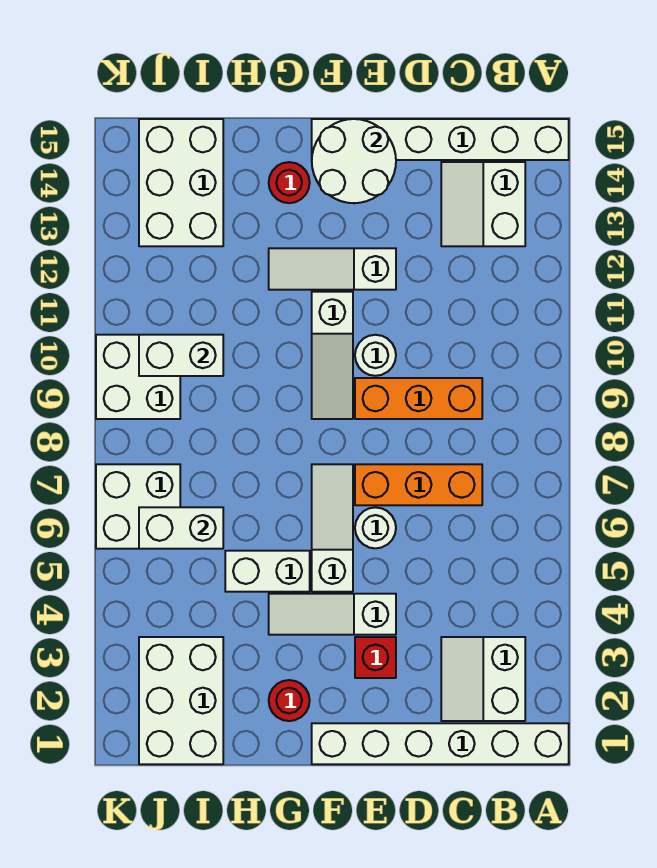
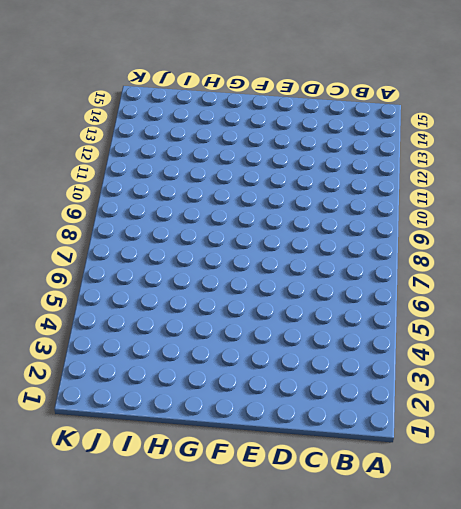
none -> white 1x6 brick [312,723,569,764]
none -> white 1x6 brick [312,119,569,160]
none -> white 2x2 slope [441,637,525,721]

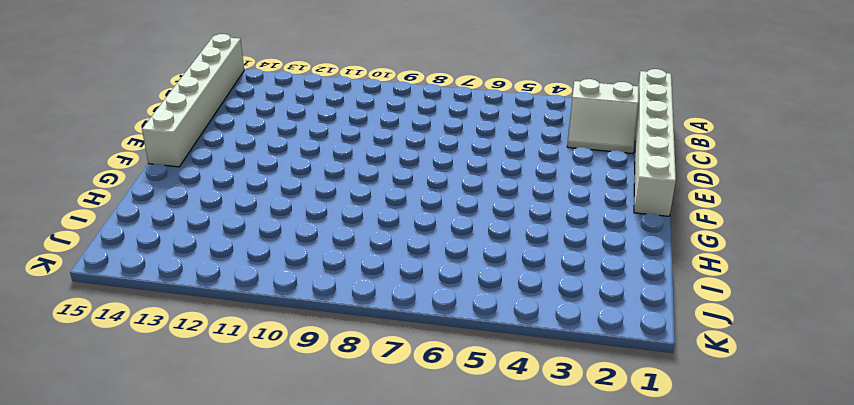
none -> white 2x2 slope [441,162,525,246]
none -> orange 1x3 brick [355,464,482,505]
none -> orange 1x3 brick [355,378,482,419]

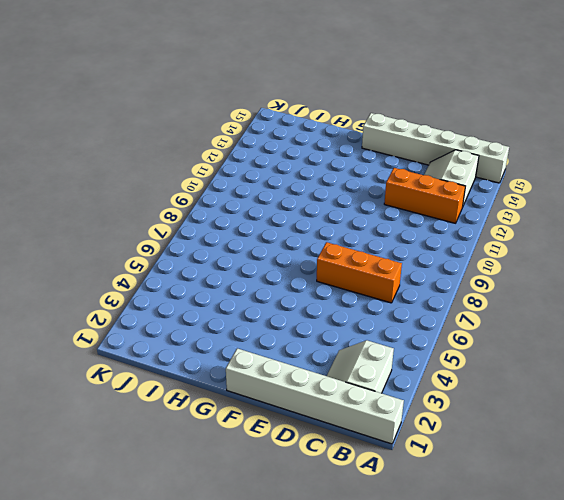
orange 1x3 brick [384,168,466,223] -> orange 1x3 brick moved to [355,378,482,419]
none -> red 1x1 brick [355,637,396,678]
none -> white 1x3 slope [269,594,396,635]
none -> white 1x1 round brick [355,507,396,548]

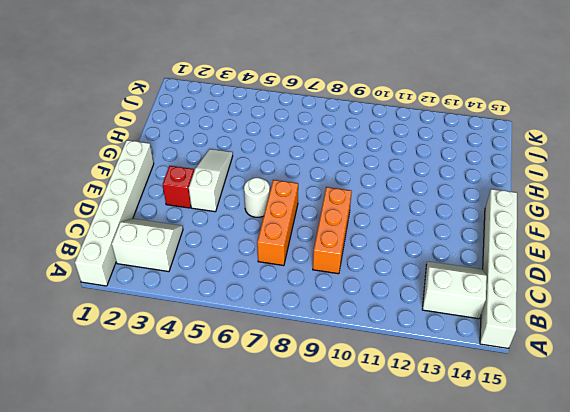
none -> white 1x1 round brick [355,335,396,376]
none -> white 1x3 slope [269,248,396,290]
none -> white 1x3 slope [312,464,353,592]

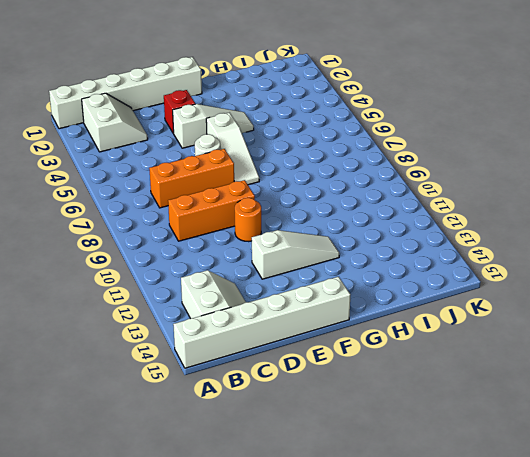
orange 1x1 round brick [235,198,261,242] -> white 1x1 round brick [355,335,396,376]
none -> white 1x3 slope [312,292,353,419]
none -> red 1x1 round brick [269,680,310,721]
none -> white 1x2 brick [225,551,310,592]

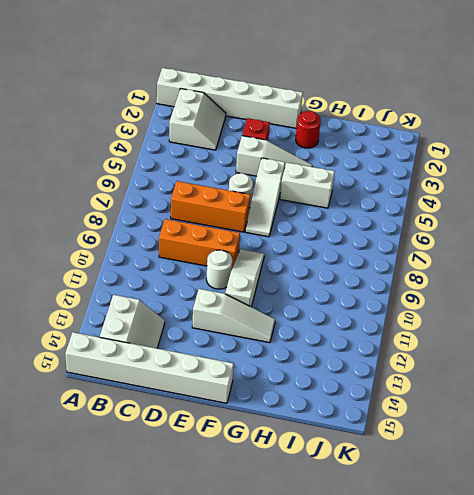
none -> red 1x1 round brick [269,162,310,203]
none -> white 2x3 brick [139,637,223,764]
none -> white 2x3 brick [139,119,223,246]

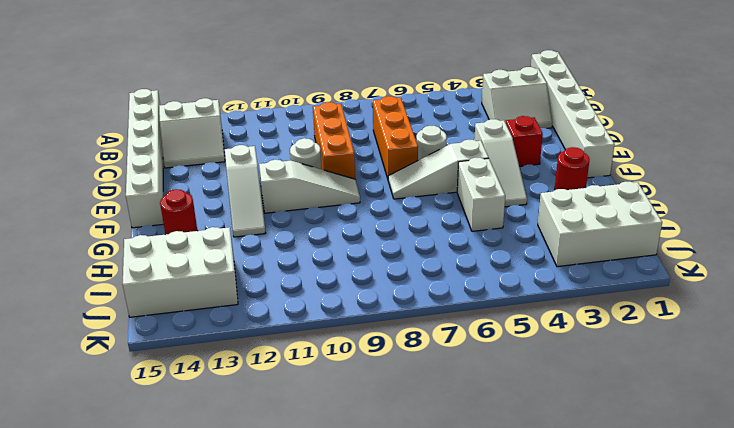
none -> white 2x2 brick [96,464,180,549]
none -> white 2x2 brick [96,335,180,419]
none -> white 2x2 round brick [312,119,396,203]

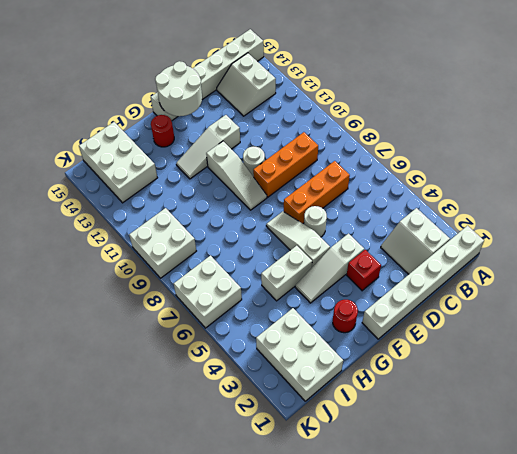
none -> white 1x2 brick [139,507,223,549]
none -> white 1x2 brick [139,335,223,376]

